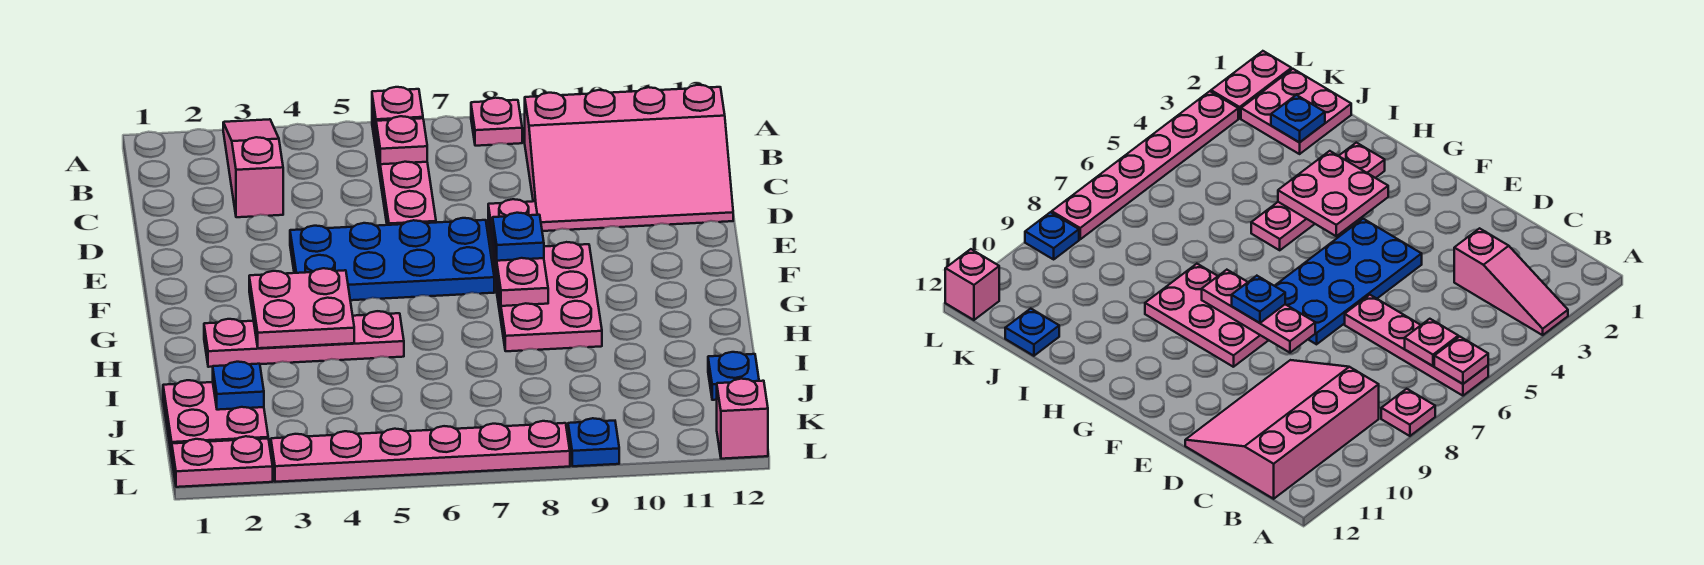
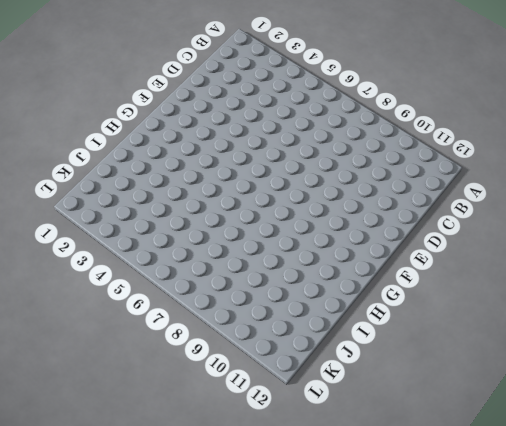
none -> pink 1x3 slope [223,119,283,217]
none -> pink 1x4 plate [372,112,436,225]
none -> pink 1x1 plate [471,98,522,146]

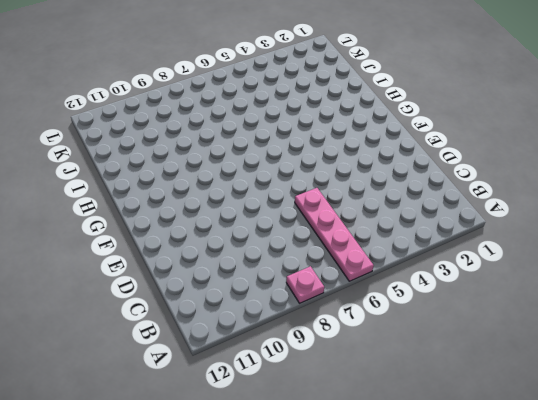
none -> pink 1x3 slope [223,119,283,217]
none -> pink 3x4 slope [525,85,733,231]
none -> blue 2x4 plate [290,218,494,300]

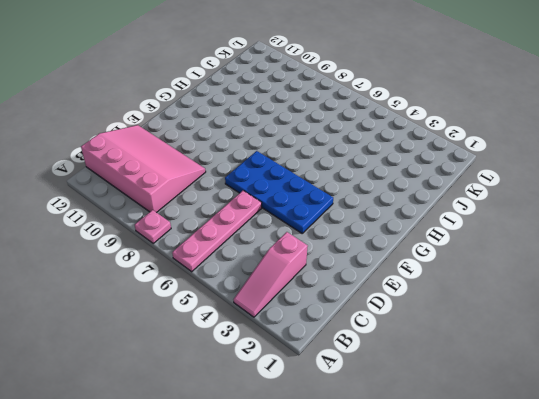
none -> pink 2x3 plate [493,242,602,351]
none -> pink 1x4 plate [204,311,404,367]
none -> pink 2x2 plate [163,380,268,457]

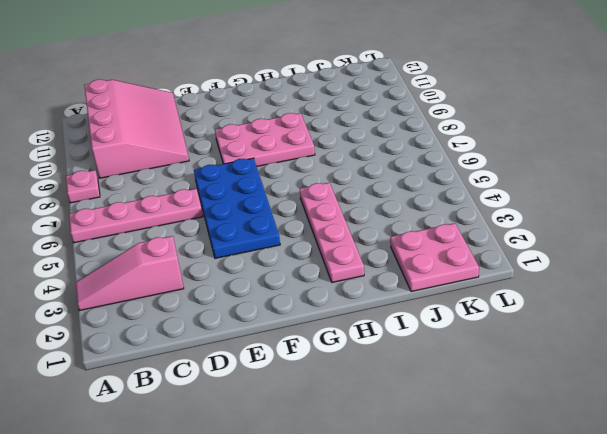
none -> blue 1x1 plate [708,352,759,400]
none -> pink 1x2 plate [172,436,273,487]
none -> pink 1x6 plate [271,421,570,482]

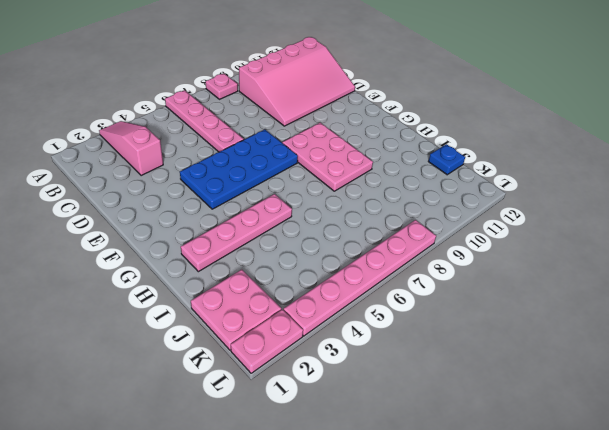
none -> blue 1x1 plate [568,418,619,466]
none -> pink 1x1 brick [717,379,768,459]
none -> pink 1x1 plate [372,87,423,132]

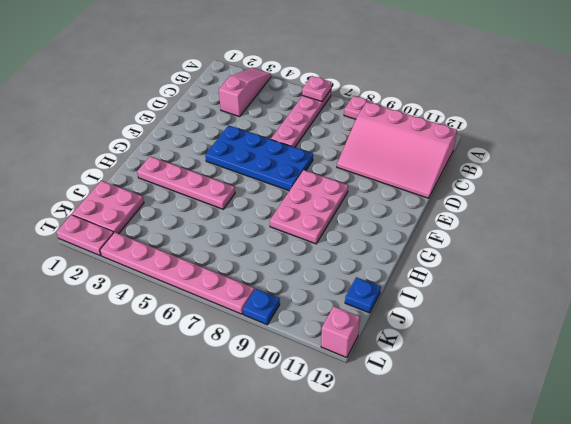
none -> pink 1x1 plate [376,116,427,164]
none -> pink 1x3 plate [488,199,548,306]
none -> pink 2x2 plate [249,268,354,348]

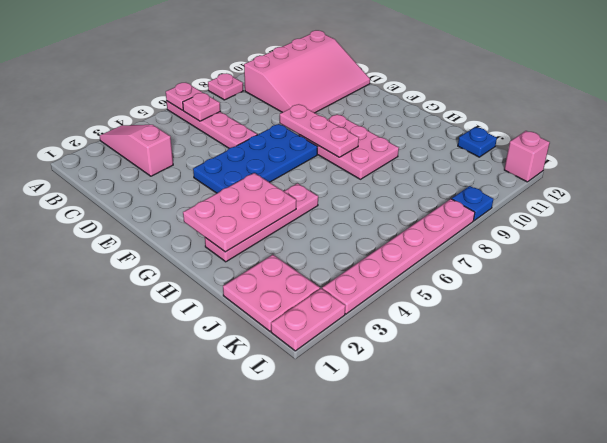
pink 2x3 plate [183,173,296,252] -> pink 2x2 plate [249,268,354,348]
none -> blue 1x1 plate [213,362,264,410]
none -> blue 1x1 plate [493,213,544,261]

